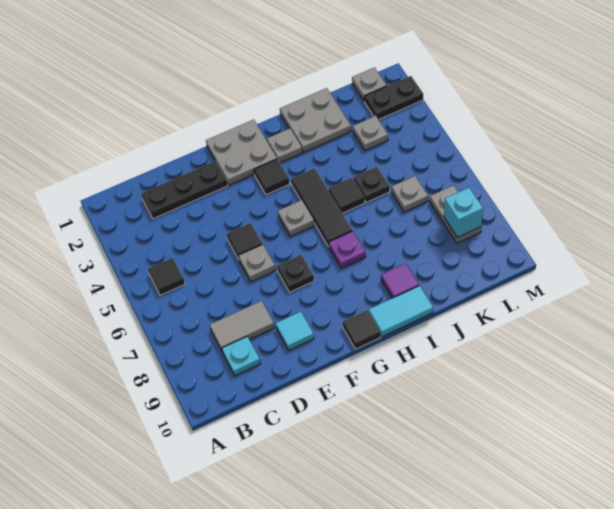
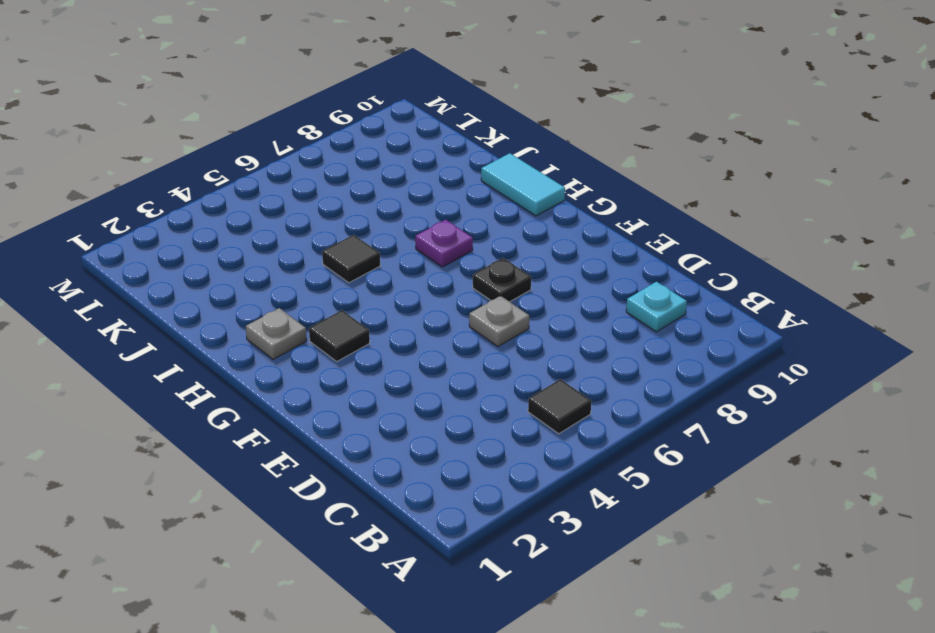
none -> black 1x3 plate [141,161,228,219]
none -> grey 1x2 tile [210,301,275,351]
none -> black 1x1 tile [227,223,263,259]

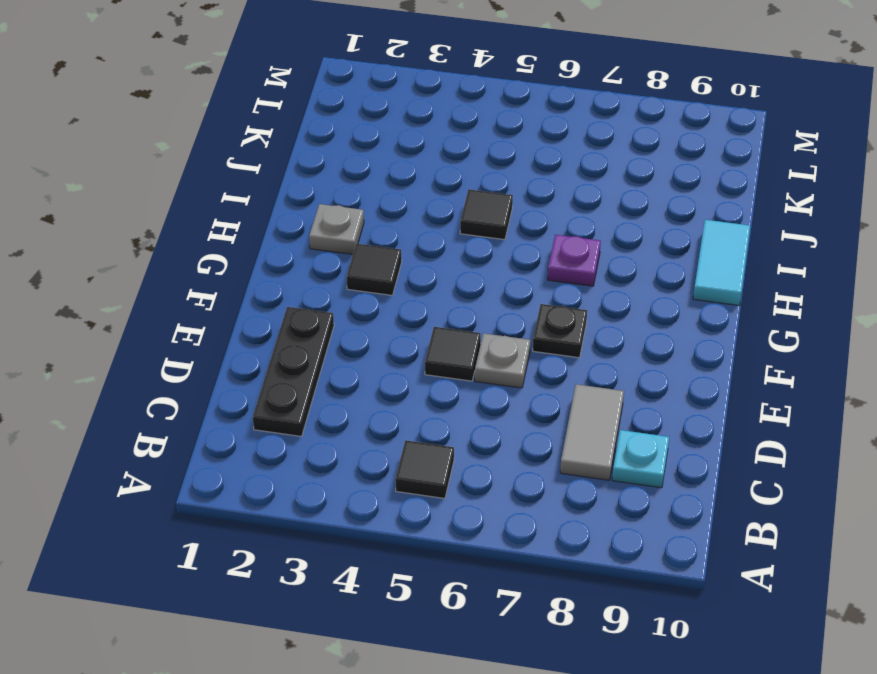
none -> cyan 1x1 tile [276,312,314,350]
none -> grey 2x2 plate [206,120,277,185]
none -> grey 1x1 plate [278,200,314,237]

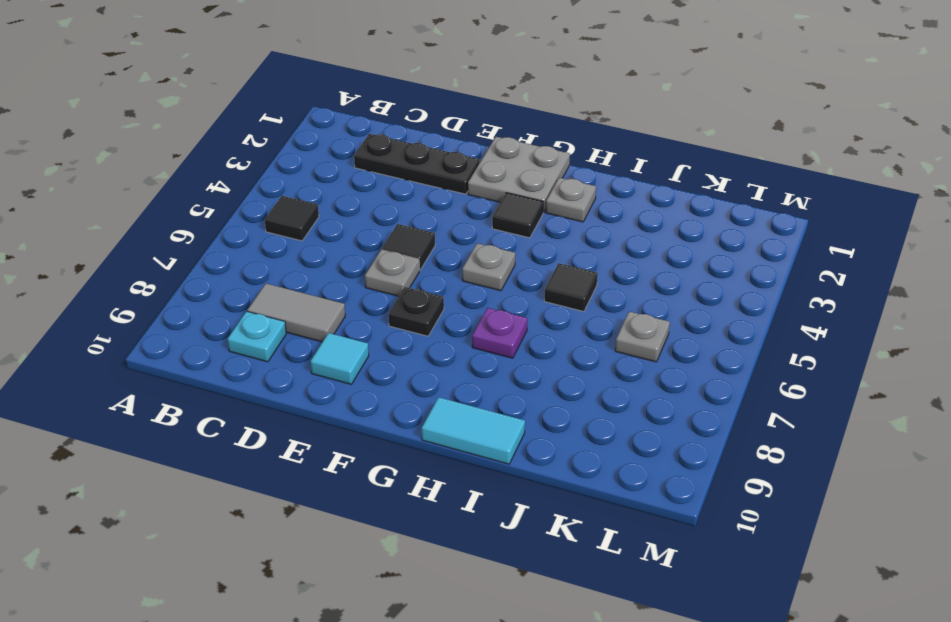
none -> black 1x1 tile [342,310,381,349]
none -> black 1x3 tile [291,168,352,247]
none -> grey 2x2 plate [280,88,351,152]

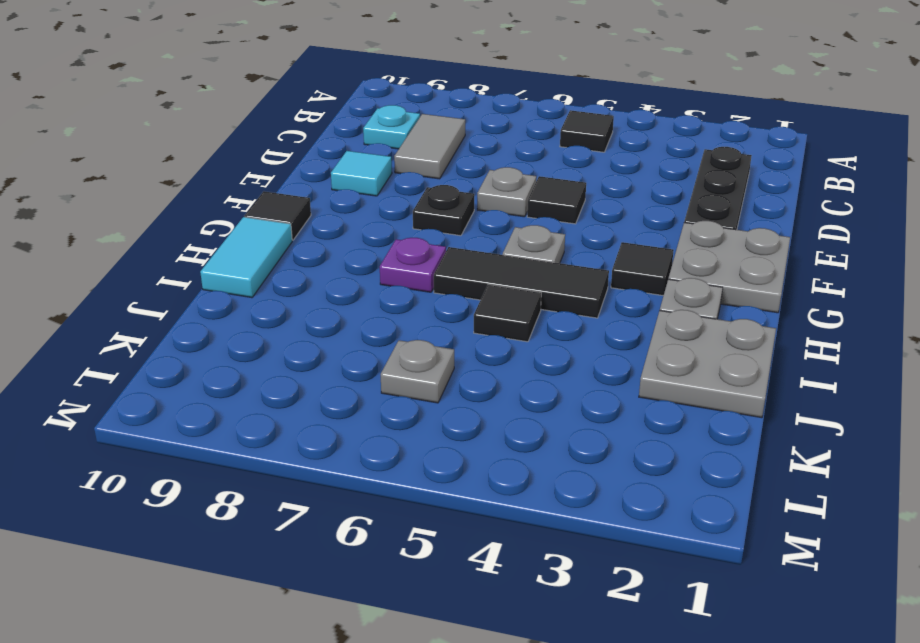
none -> purple 1x1 tile [381,263,419,298]
none -> black 1x1 plate [353,167,390,202]
none -> grey 1x1 plate [353,116,388,151]

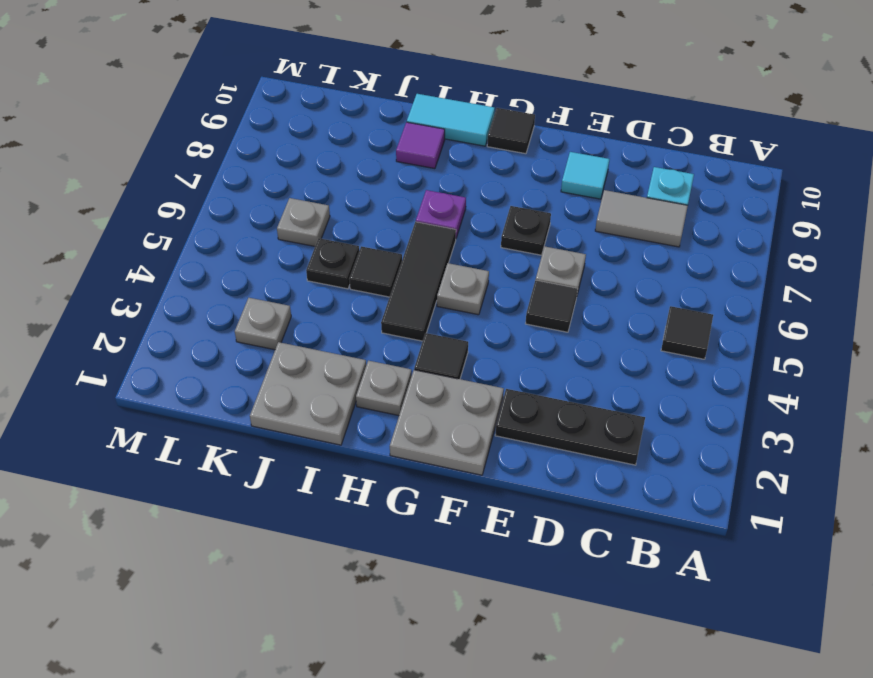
none -> grey 1x1 plate [352,68,387,101]
none -> black 1x2 plate [364,76,423,120]
none -> grey 1x2 plate [430,185,481,243]

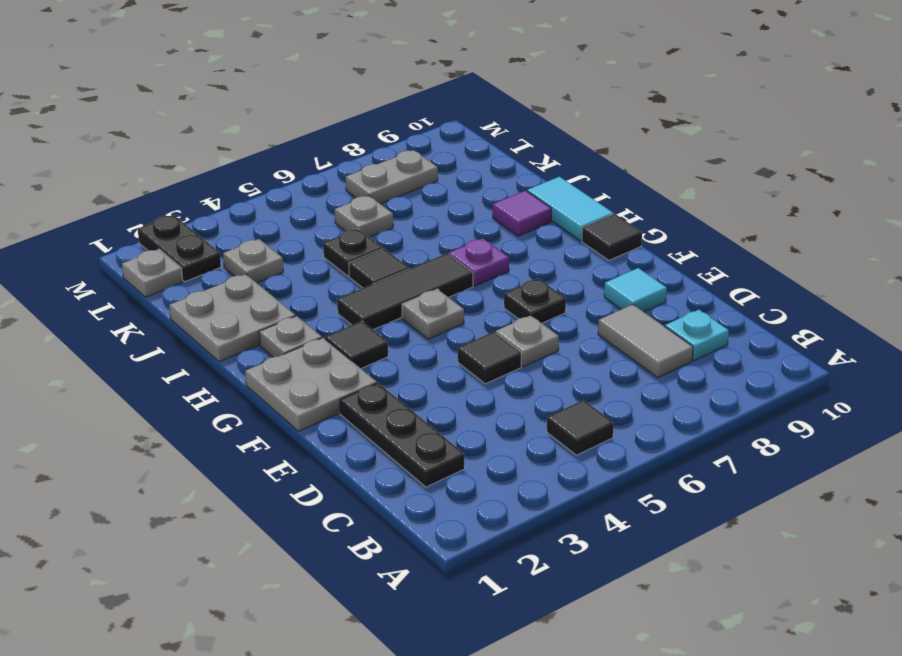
none -> cyan 1x1 brick [444,188,483,238]

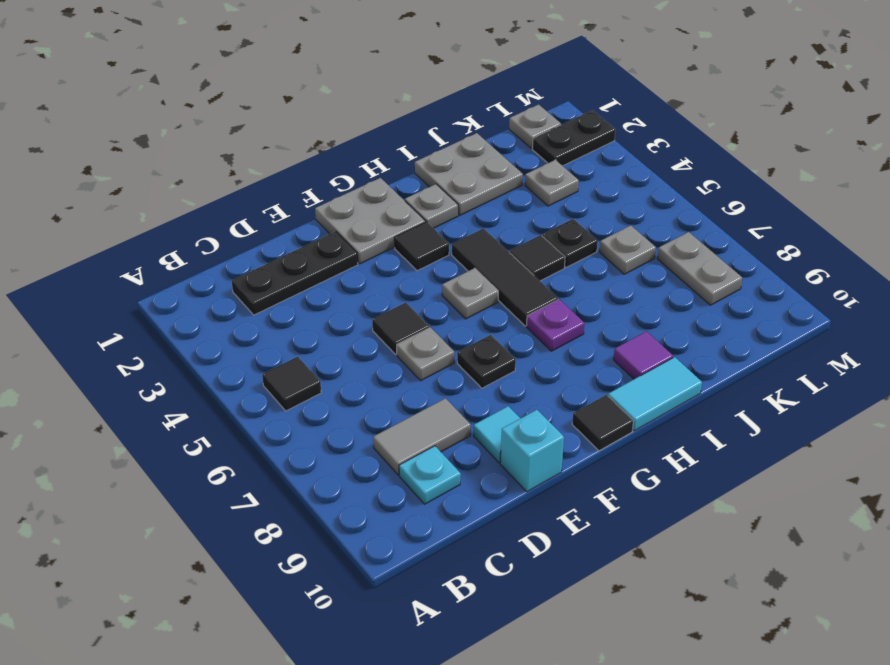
cyan 1x1 brick [500,410,564,492] -> cyan 1x1 brick moved to [444,188,483,238]

